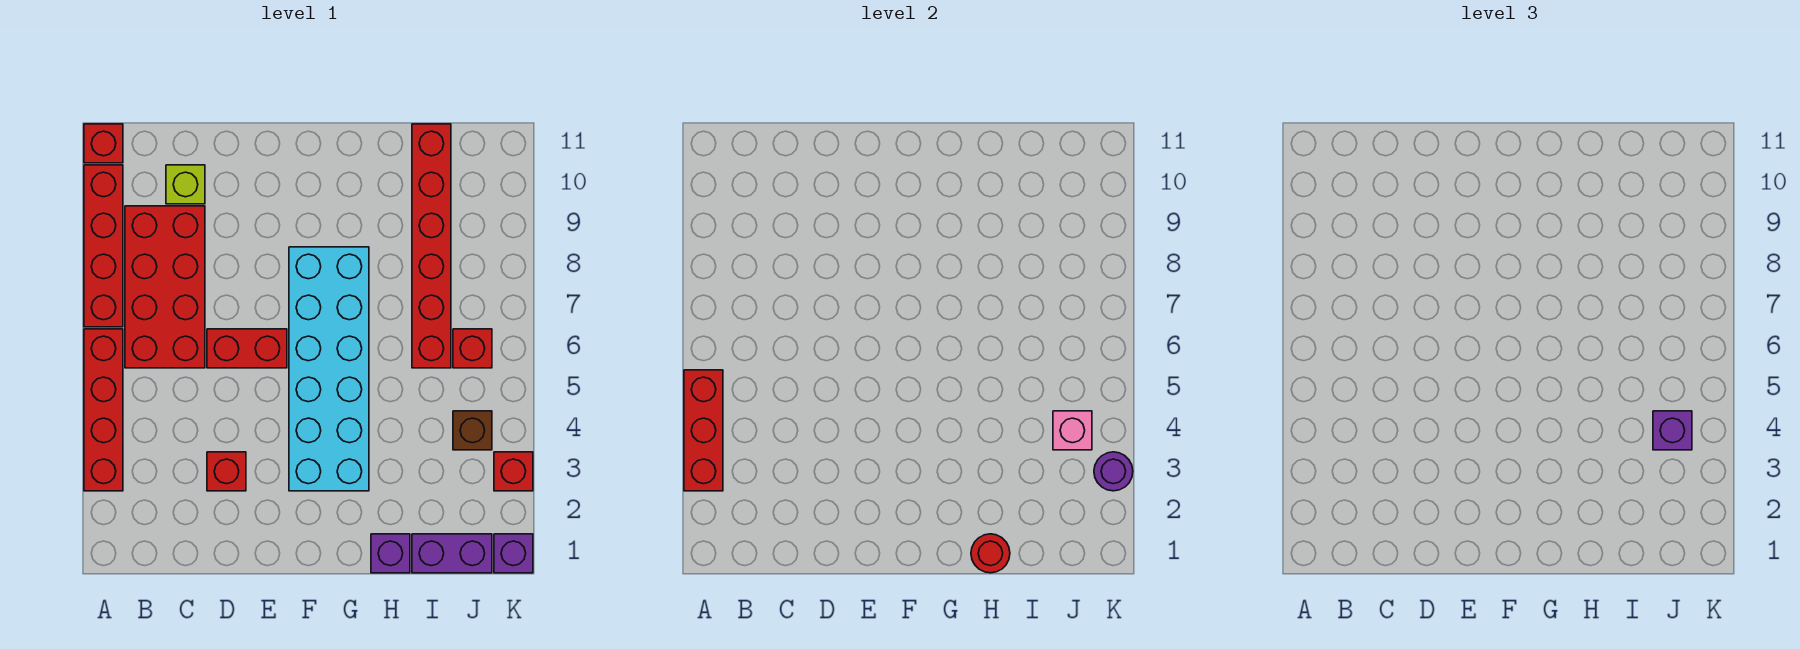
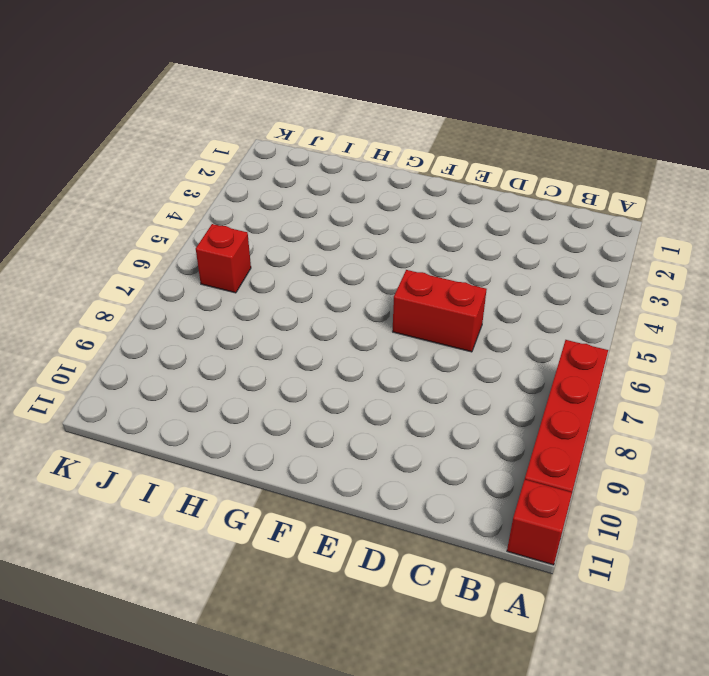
none -> red 1x4 brick [84,329,123,491]
none -> red 2x4 brick [125,206,205,368]
none -> lime 1x1 brick [166,165,205,204]

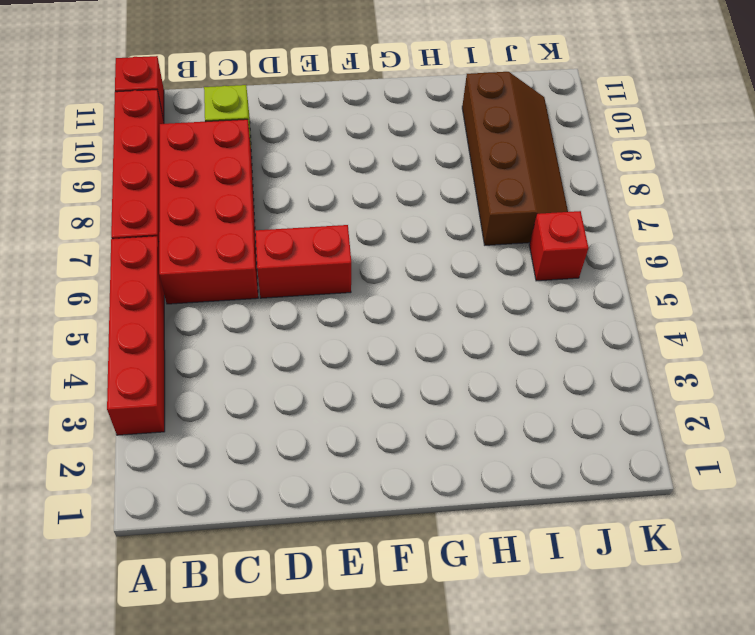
brown 2x4 slope [462,72,568,245] -> red 1x6 brick [412,124,451,368]
none -> red 1x1 brick [207,452,246,491]
none -> cyan 2x6 brick [289,247,369,491]
none -> purple 1x1 brick [371,534,410,573]

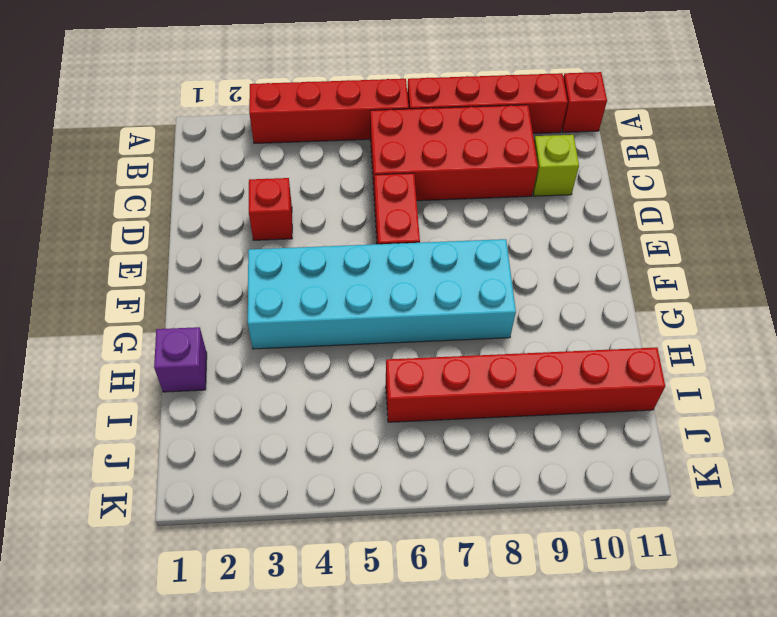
none -> purple 1x2 brick [412,534,492,573]
none -> brown 1x1 brick [453,411,492,450]
none -> red 1x1 brick [453,329,492,368]

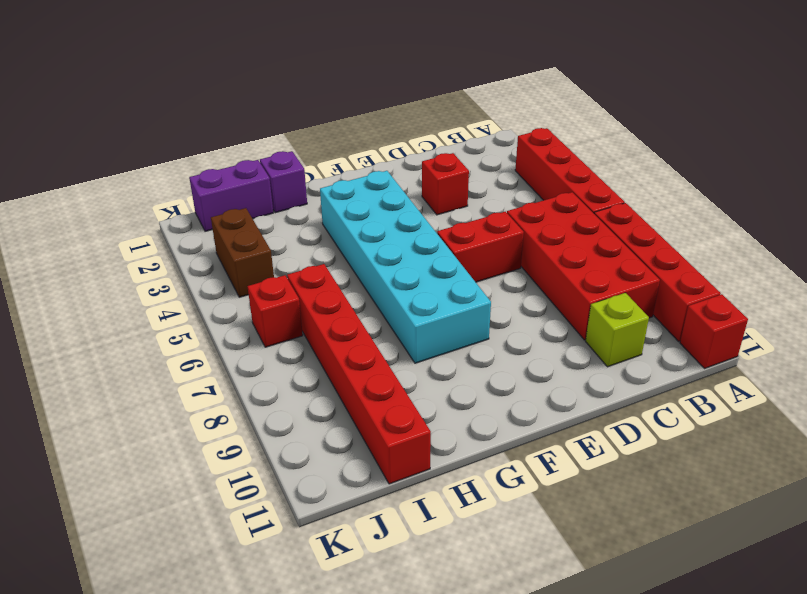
brown 1x2 brick [211,208,274,297] -> brown 1x1 brick [453,411,492,450]
none -> purple 1x1 brick [494,534,533,573]
none -> red 1x1 brick [494,452,533,491]
none -> red 1x3 brick [684,370,723,491]

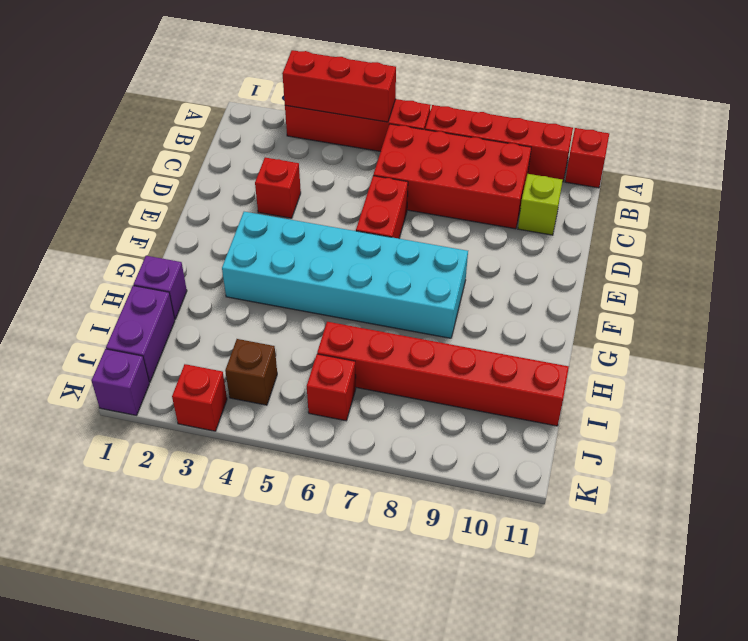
none -> red 1x1 round brick [971,534,1010,573]
none -> pink 1x1 brick [1053,411,1092,450]
none -> purple 1x1 round brick [1094,452,1133,491]

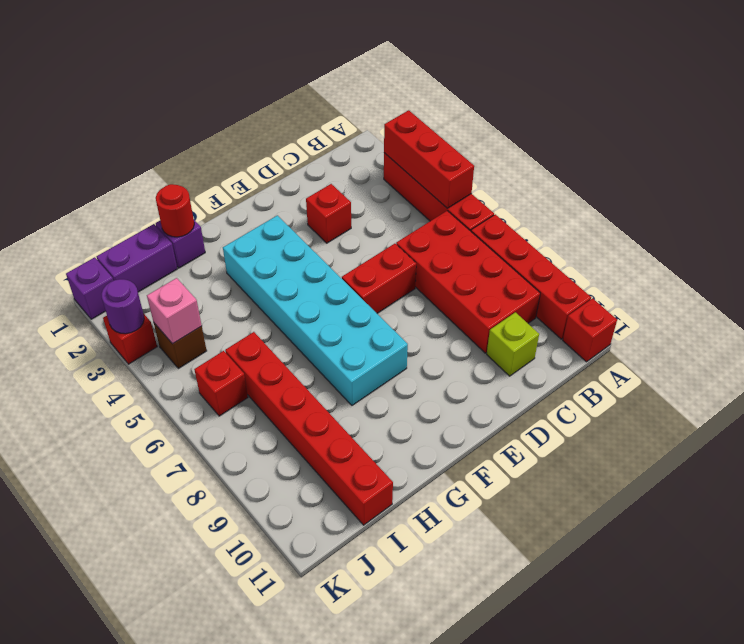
none -> purple 1x1 brick [1653,411,1692,450]

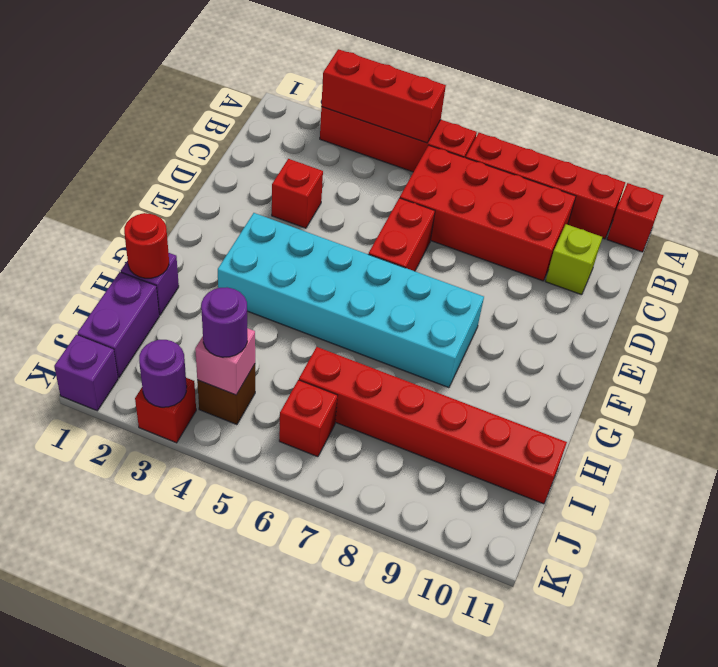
purple 1x1 round brick [201,287,247,357] -> purple 1x1 brick [1653,411,1692,450]

